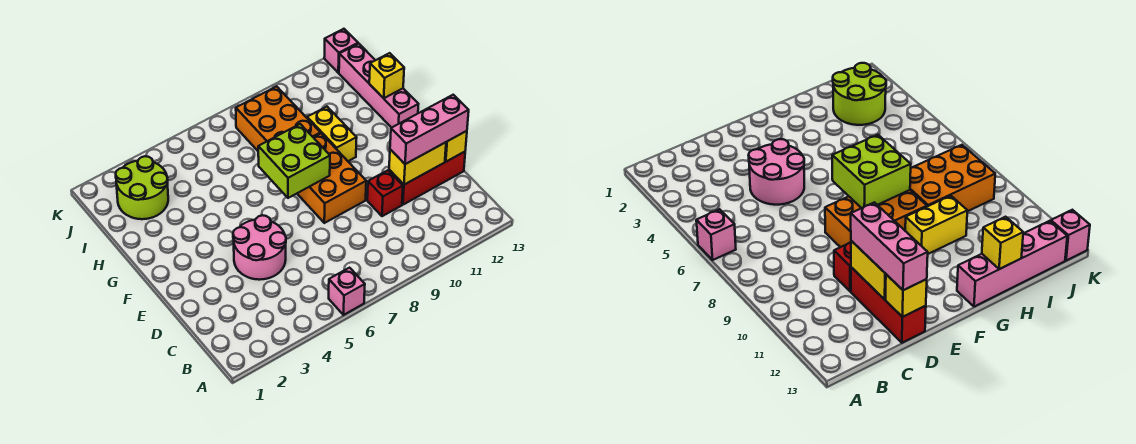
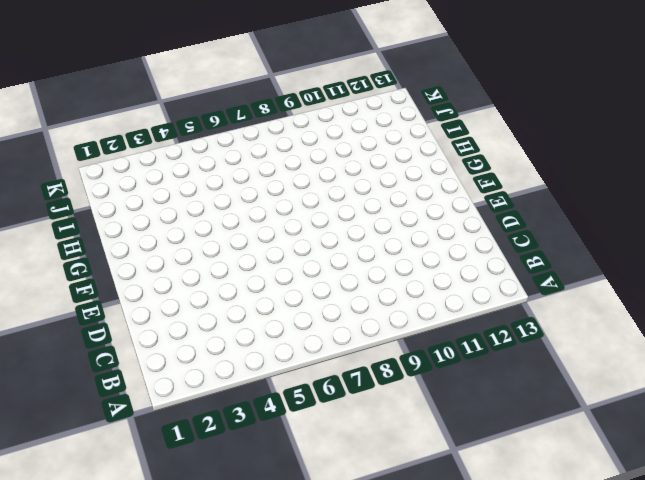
none -> pink 1x1 brick [329,268,365,315]
none -> pink 2x2 round brick [233,215,286,280]
none -> red 1x1 brick [367,170,403,216]

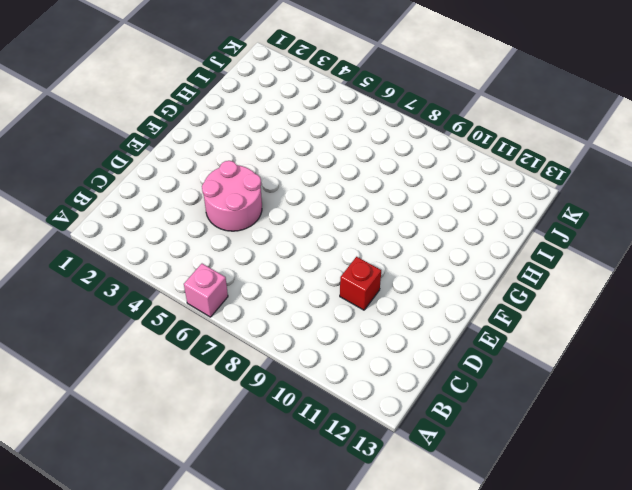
none -> red 1x3 brick [389,152,465,205]
none -> orange 2x3 brick [297,133,366,223]
none -> yellow 1x2 brick [307,107,357,161]

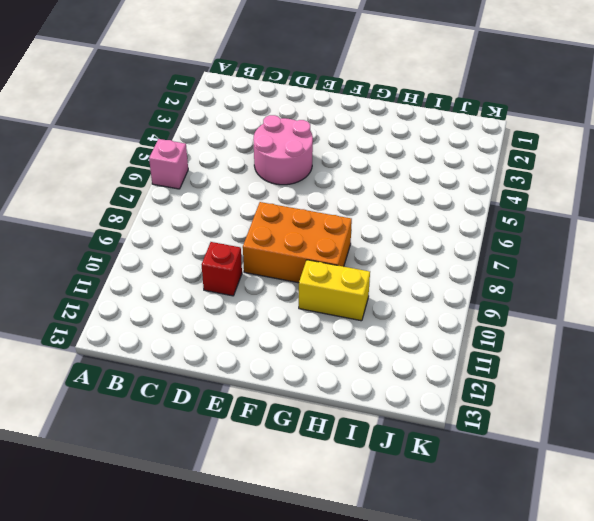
none -> red 1x3 brick [389,152,465,205]
none -> pink 1x4 brick [339,44,418,128]
none -> orange 2x3 brick [236,86,320,151]

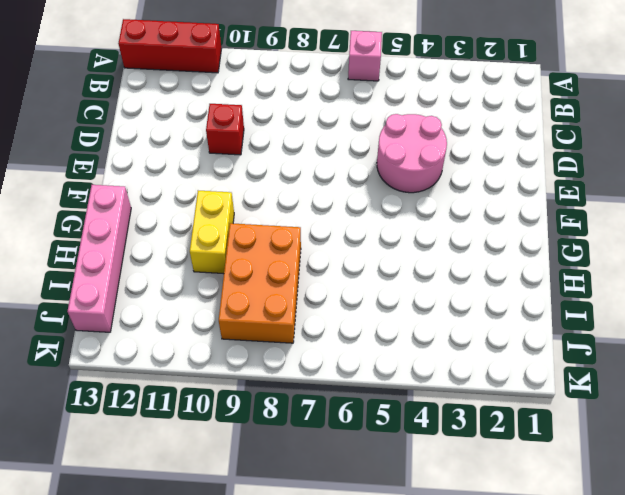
red 1x3 brick [118,19,222,73] -> red 1x3 brick moved to [389,152,465,205]
none -> orange 2x3 brick [297,133,366,223]
none -> lime 2x2 round brick [116,156,168,219]
none -> pink 1x1 brick [324,29,358,73]

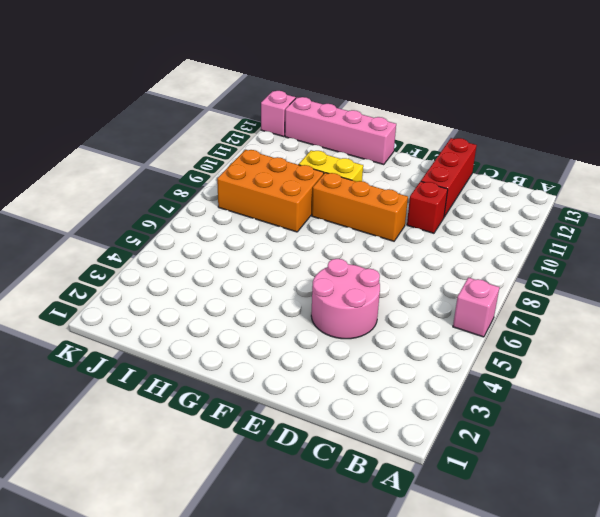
orange 1x3 brick [312,173,408,241] -> orange 2x3 brick [297,133,366,223]
none -> lime 2x2 round brick [116,156,168,219]
none -> yellow 1x2 brick [389,142,446,185]
none -> yellow 1x1 brick [445,131,467,162]

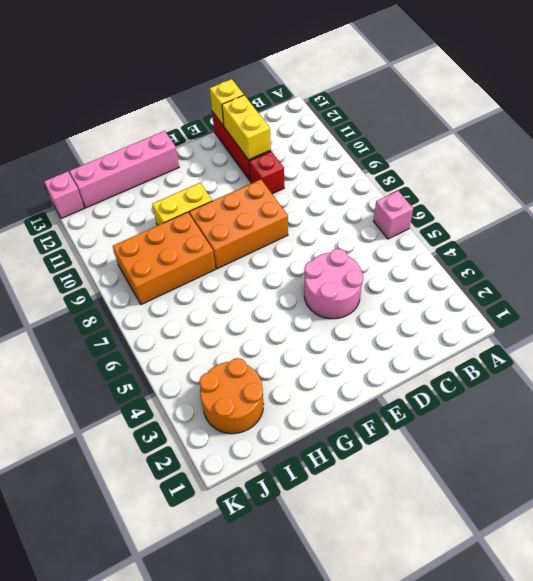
orange 2x2 round brick [199,358,263,434] -> lime 2x2 round brick [116,156,168,219]
none -> lime 2x2 brick [258,124,330,198]
none -> yellow 1x1 brick [369,53,404,98]
none -> pink 1x3 brick [390,95,469,164]

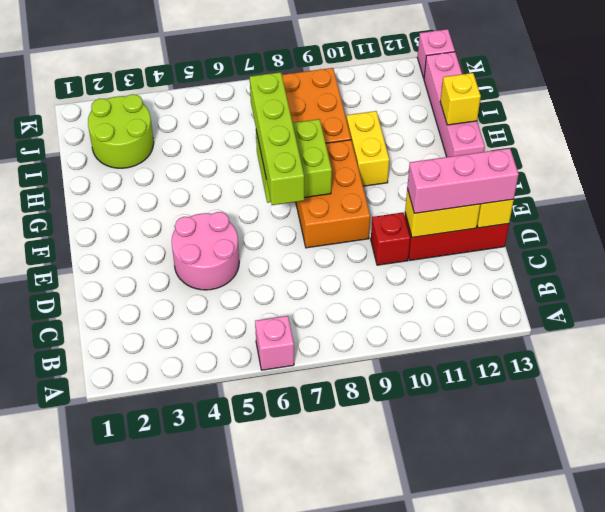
lime 1x4 brick [250,72,304,205] -> none

